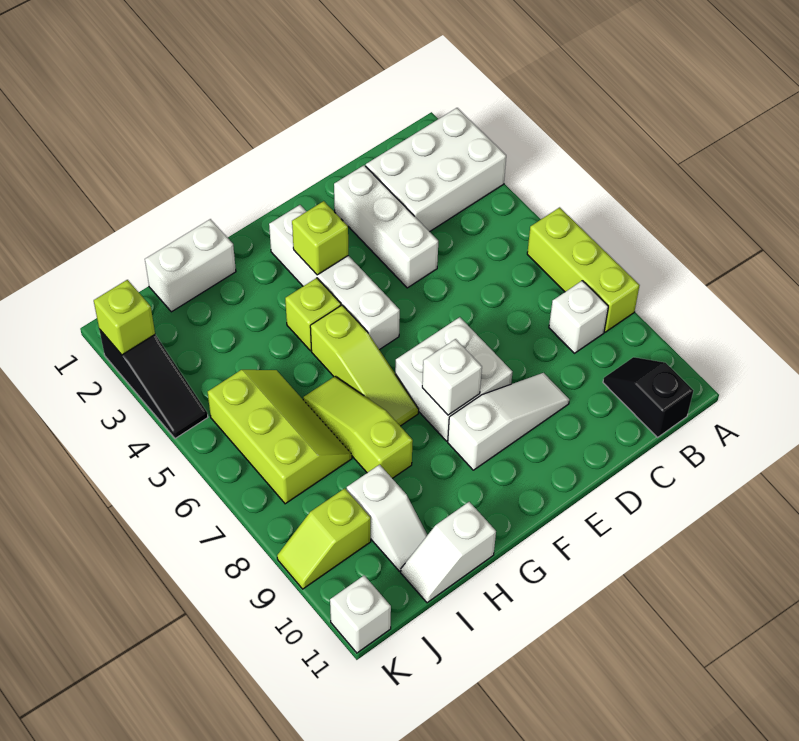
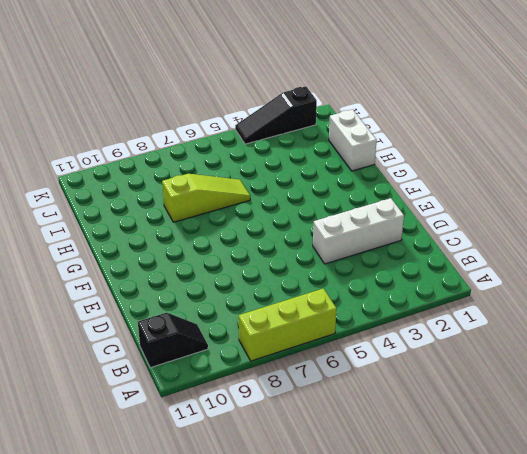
none -> white 2x3 brick [366,108,506,232]
none -> white 1x1 brick [549,281,608,353]
none -> white 1x3 slope [448,373,569,470]

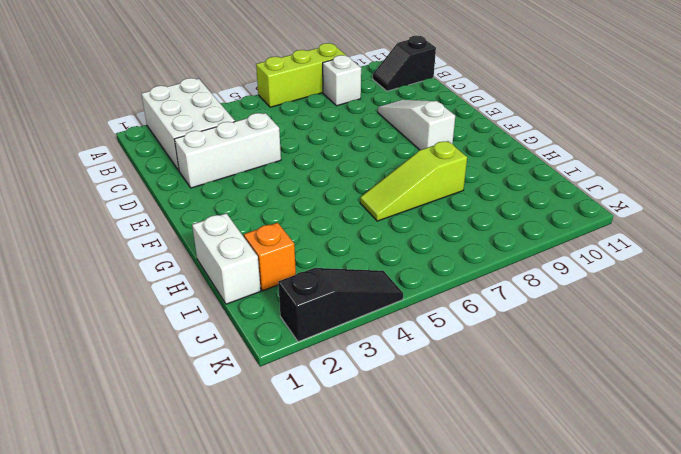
orange 1x1 brick [244,223,296,291] -> none
none -> white 2x2 brick [395,317,513,441]
none -> white 1x4 brick [269,205,400,350]
none -> lime 1x1 brick [285,278,341,351]

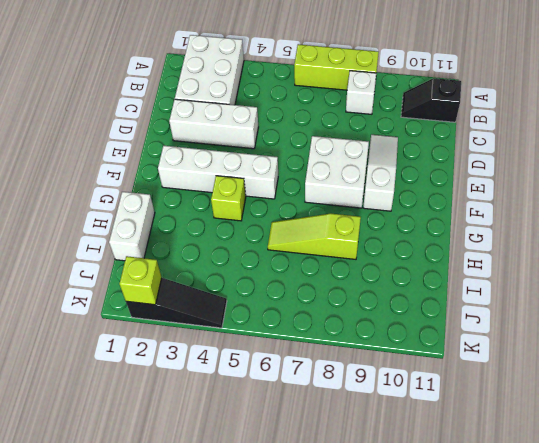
none -> lime 1x3 slope [310,305,419,426]
none -> white 1x2 slope [401,502,496,603]
none -> lime 2x3 slope [208,370,352,504]

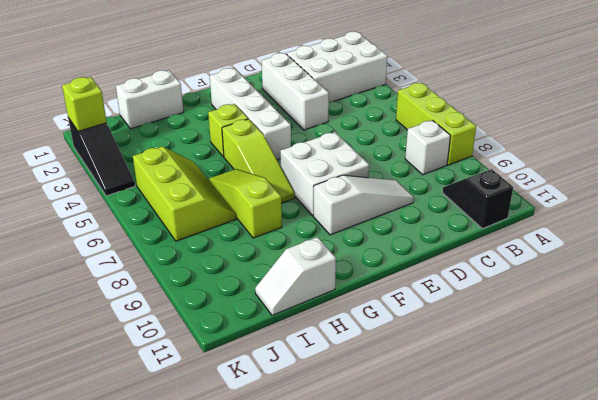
none -> white 1x2 slope [347,465,427,571]
none -> lime 1x2 slope [277,488,371,589]
none -> white 1x1 brick [330,576,391,653]

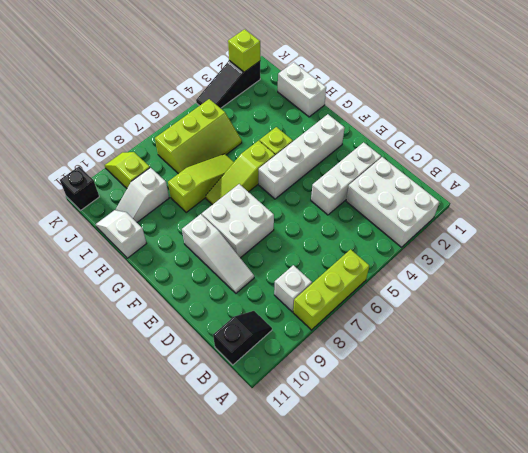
black 1x1 brick [60,166,99,211] -> white 1x1 brick [330,576,391,653]
none -> lime 1x1 brick [292,201,348,275]
none -> white 1x1 brick [422,339,482,415]

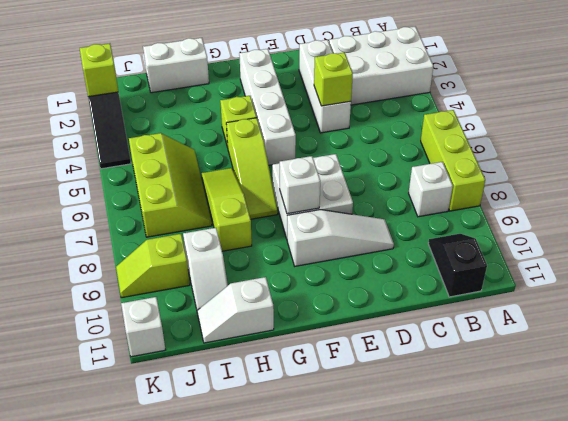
lime 1x1 brick [314,52,353,106] -> lime 1x1 brick moved to [292,201,348,275]

